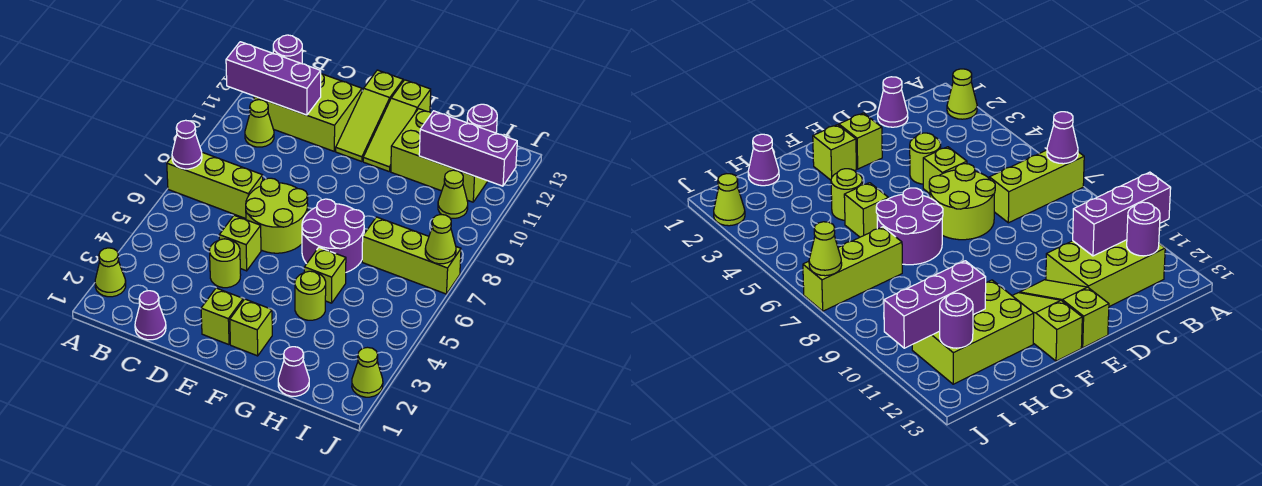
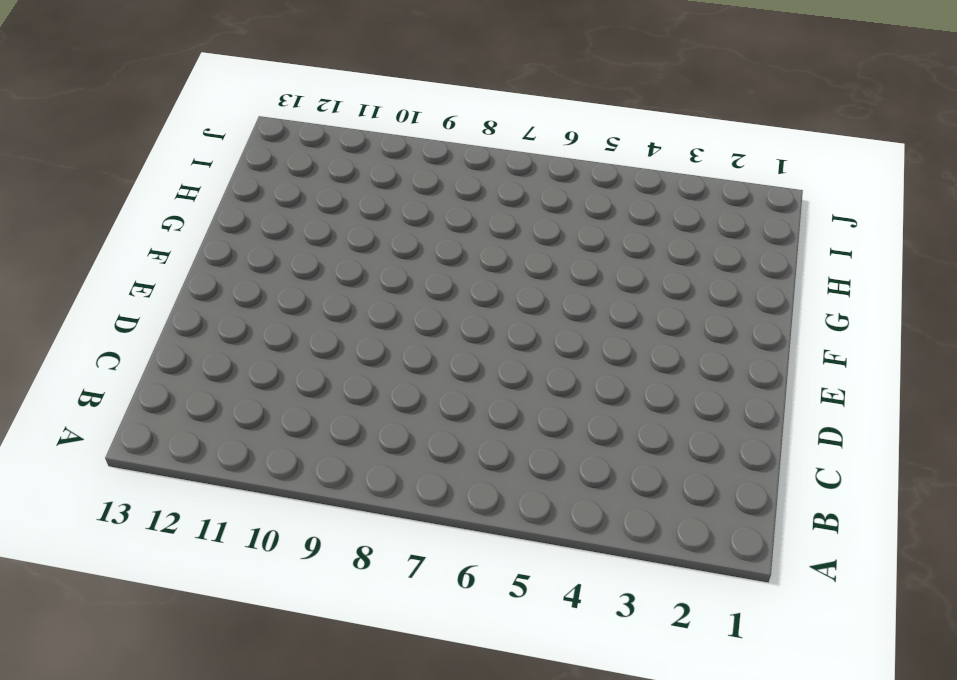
none -> lime 1x1 cone [95,248,126,297]
none -> lime 1x3 brick [167,152,263,219]
none -> lime 1x1 cone [245,100,274,147]

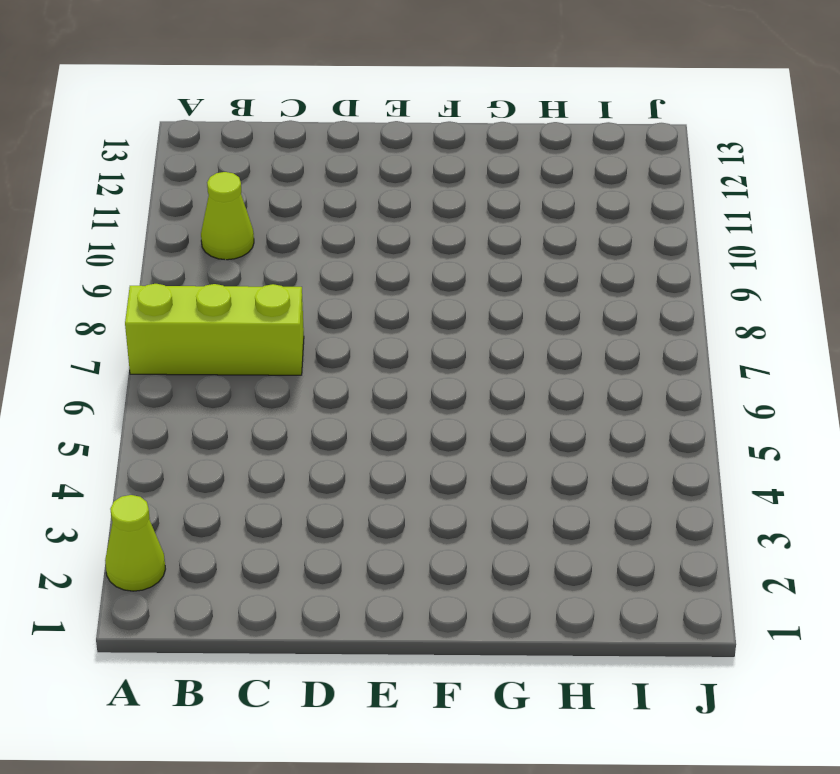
none -> lime 2x3 brick [254,74,362,151]
none -> purple 1x1 cone [135,291,166,340]
none -> lime 1x1 round brick [210,239,241,288]

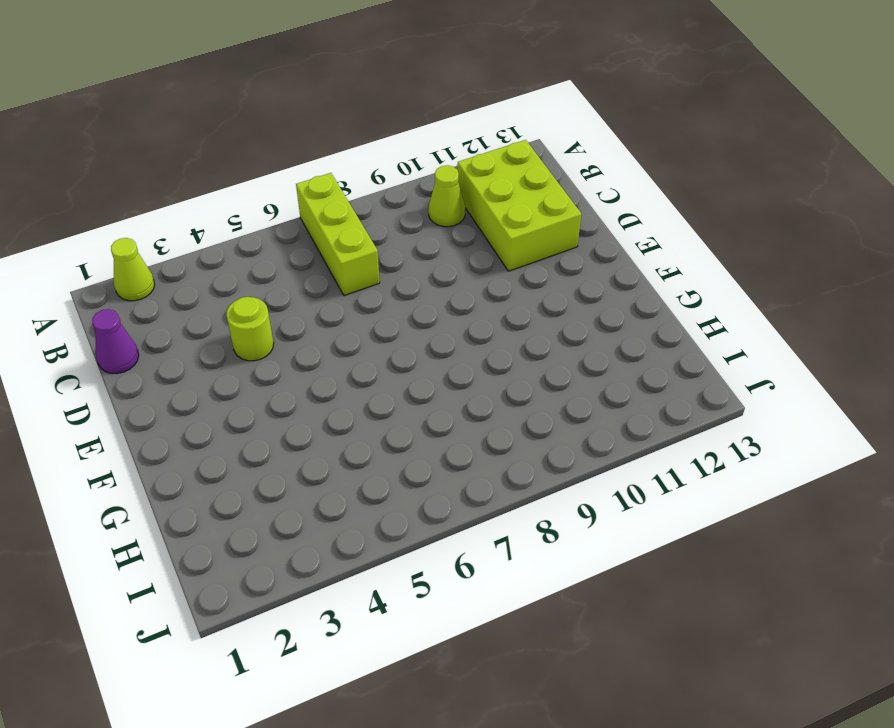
none -> lime 1x1 brick [219,215,261,271]
none -> lime 2x2 round brick [246,178,308,253]
none -> lime 1x1 brick [201,288,243,345]

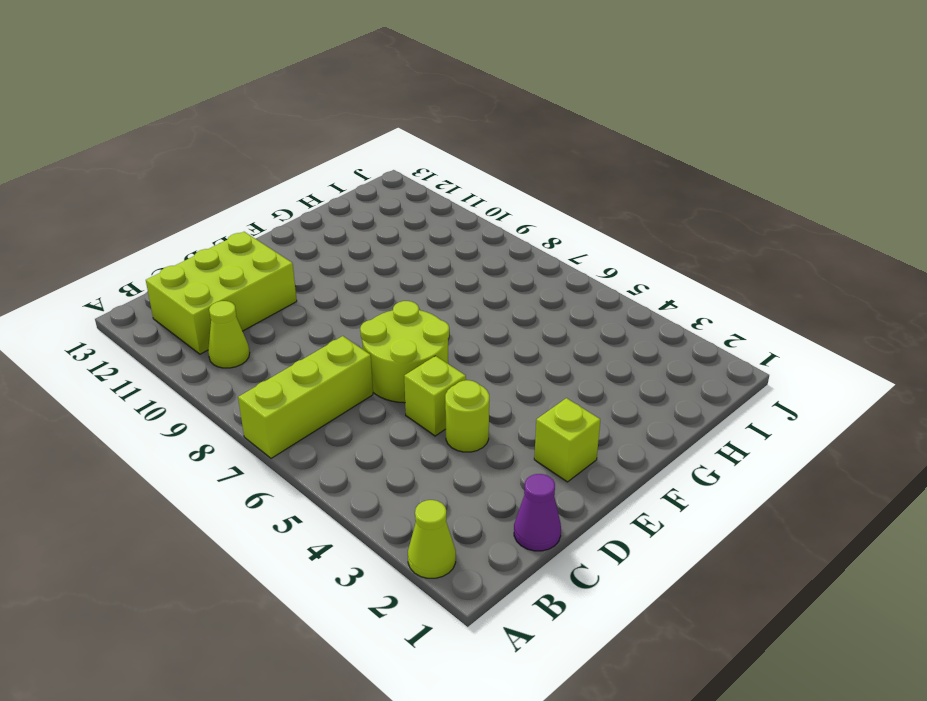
none -> lime 1x3 slope [336,70,403,162]
none -> lime 1x1 brick [230,299,272,356]
none -> purple 2x2 round brick [302,199,364,272]

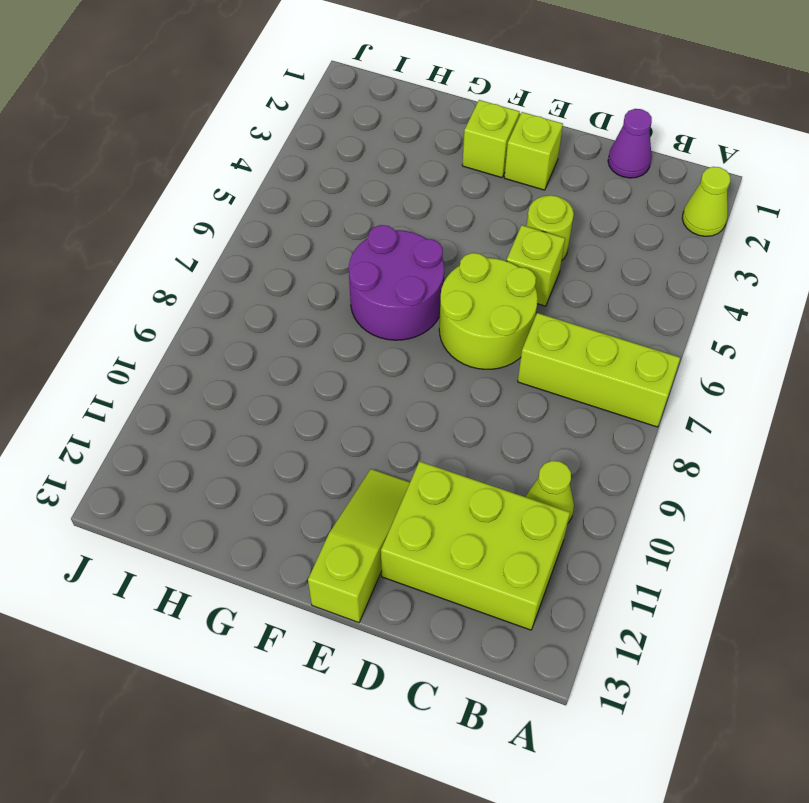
none -> lime 1x3 slope [363,80,431,171]
none -> lime 1x1 round brick [295,271,326,320]
none -> lime 1x1 brick [304,247,346,303]

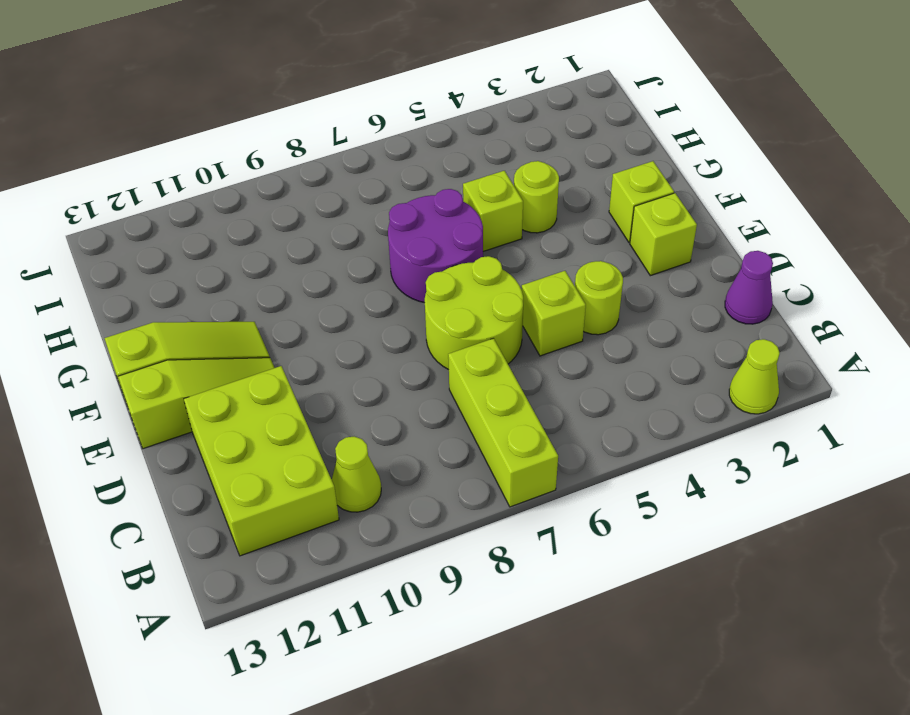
none -> lime 2x3 brick [391,109,488,202]
none -> purple 1x1 cone [278,347,309,396]
none -> lime 1x3 brick [362,217,461,294]

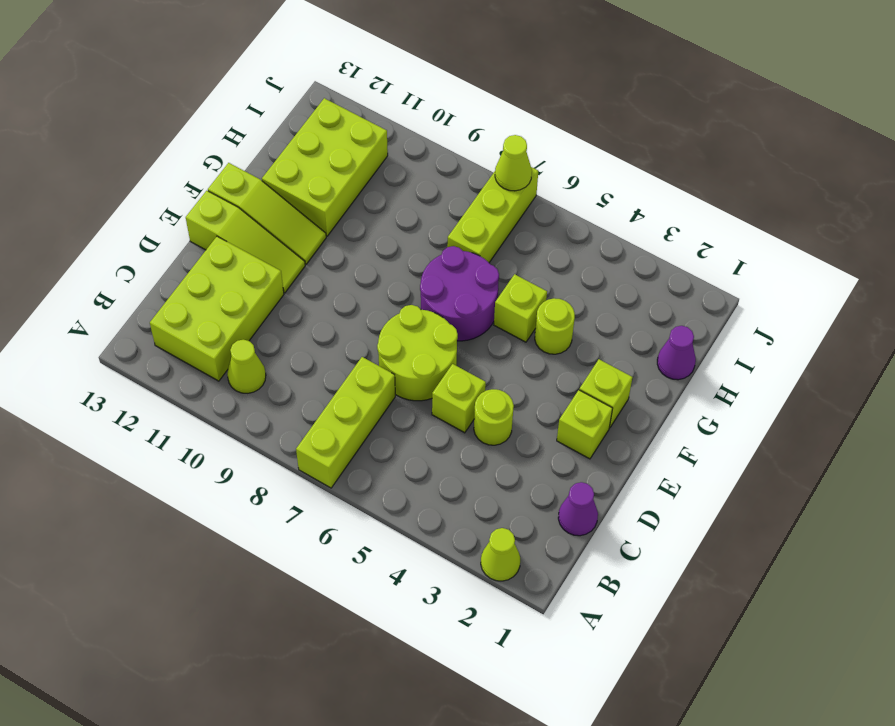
none -> lime 1x1 cone [438,170,468,218]
none -> lime 1x1 cone [352,347,383,397]
none -> purple 1x1 cone [172,120,202,169]

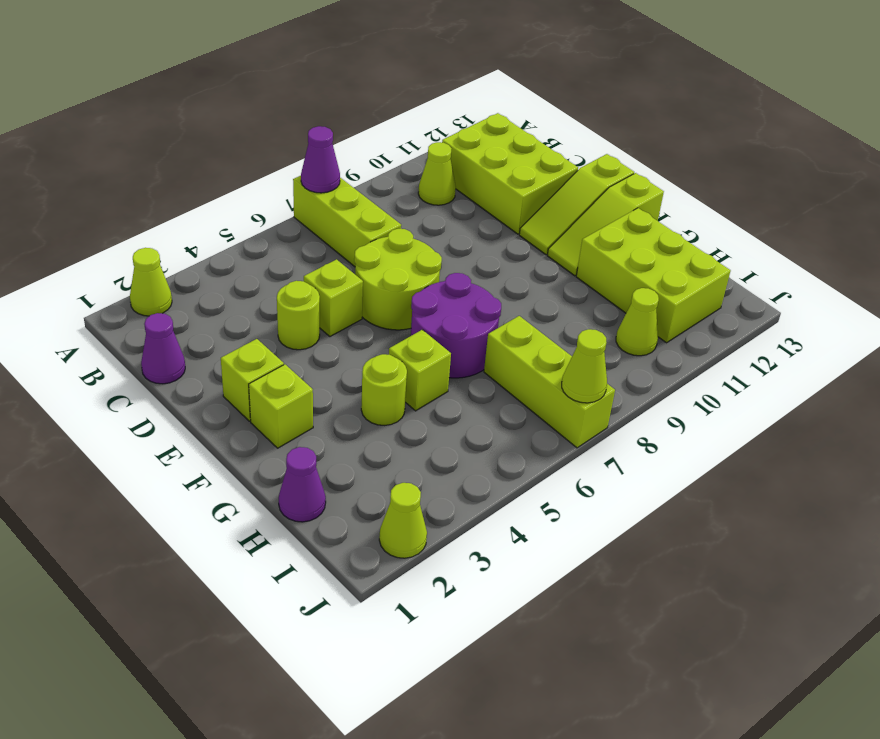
none -> purple 1x3 brick [226,42,321,115]
none -> purple 1x1 round brick [273,35,302,64]
none -> purple 1x3 brick [419,111,517,186]

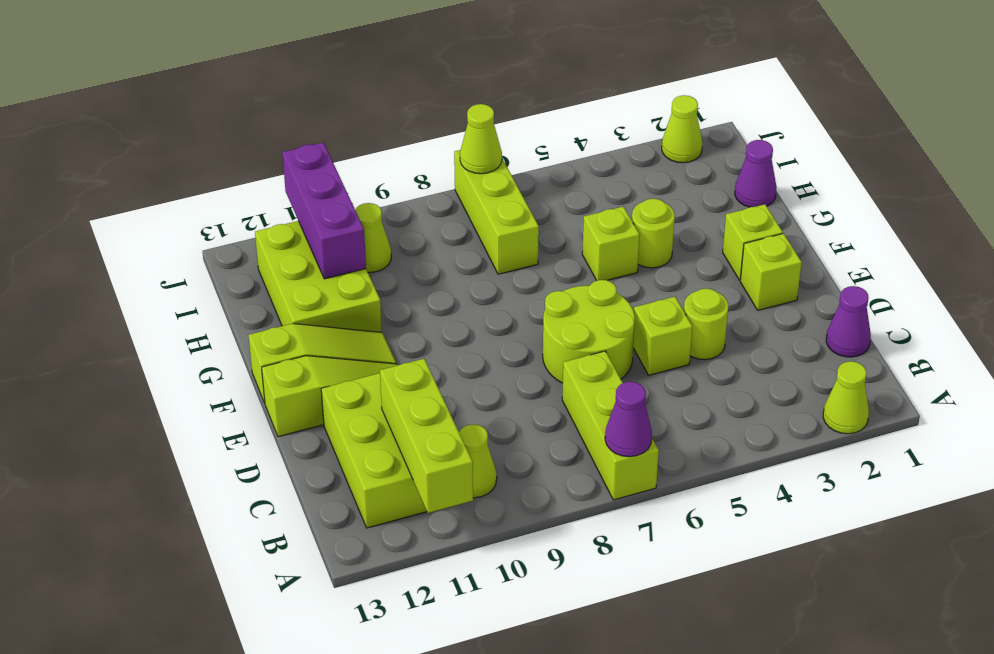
lime 1x3 brick [380,359,473,513] -> purple 1x3 brick [226,42,321,115]
none -> purple 2x2 round brick [302,199,364,272]
none -> purple 1x1 round brick [273,35,302,64]
none -> purple 1x1 round brick [467,104,497,133]

